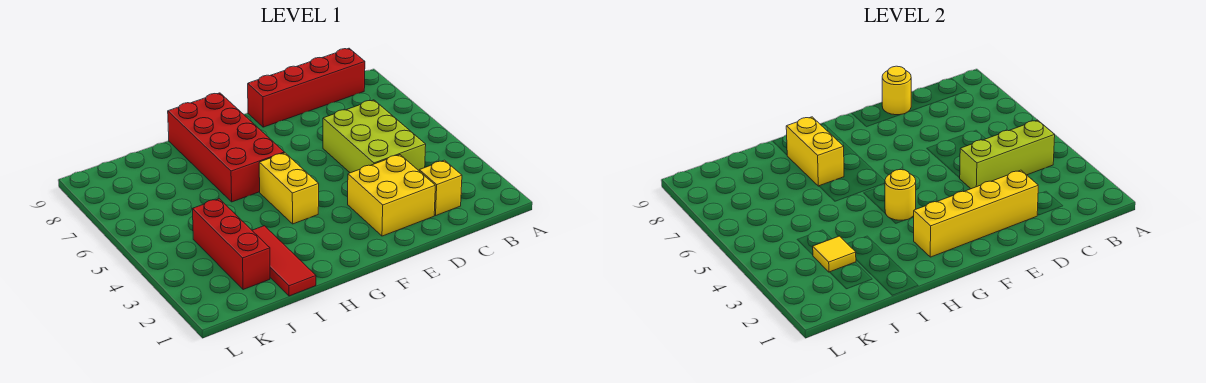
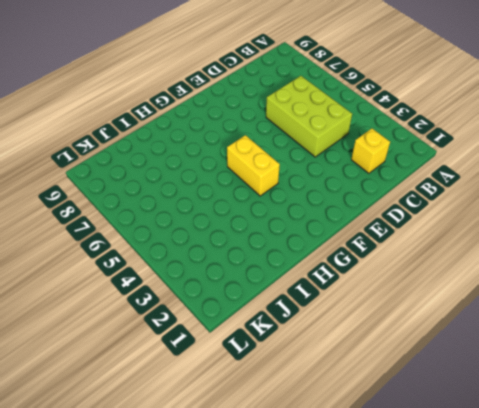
none -> red 1x4 brick [248,48,365,127]
none -> yellow 2x2 brick [348,155,435,236]
none -> red 2x4 brick [168,93,284,202]

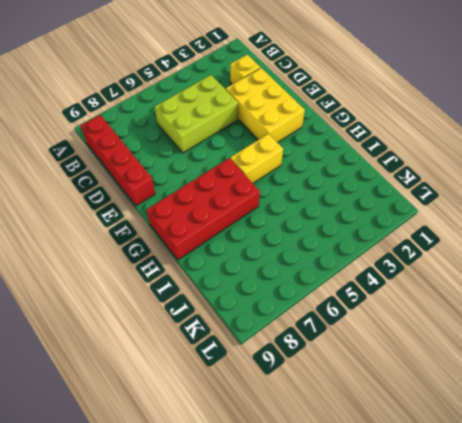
yellow 2x3 brick [226,68,305,143] -> yellow 2x2 brick [348,155,435,236]
none -> red 1x3 tile [252,226,316,296]
none -> red 1x3 brick [193,199,270,290]
none -> lime 1x3 brick [960,120,1055,189]

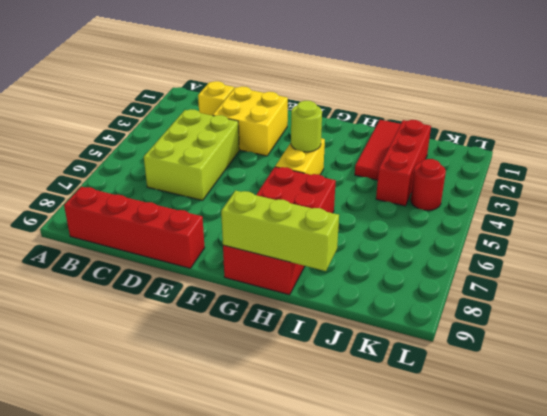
lime 1x1 round brick [291,101,322,152] -> yellow 1x1 round brick [885,170,916,221]
lime 1x3 brick [221,191,339,271] -> lime 1x3 brick moved to [960,120,1055,189]
red 1x1 round brick [410,159,446,210] -> none
none -> yellow 1x4 brick [914,170,1038,257]
none -> yellow 1x1 round brick [882,66,911,115]
none -> yellow 1x2 brick [786,117,844,186]

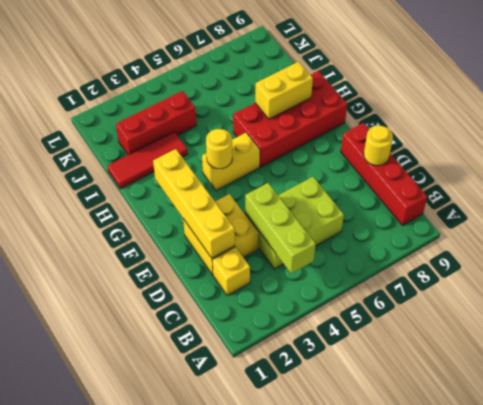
none -> yellow 1x1 tile [813,236,856,272]

